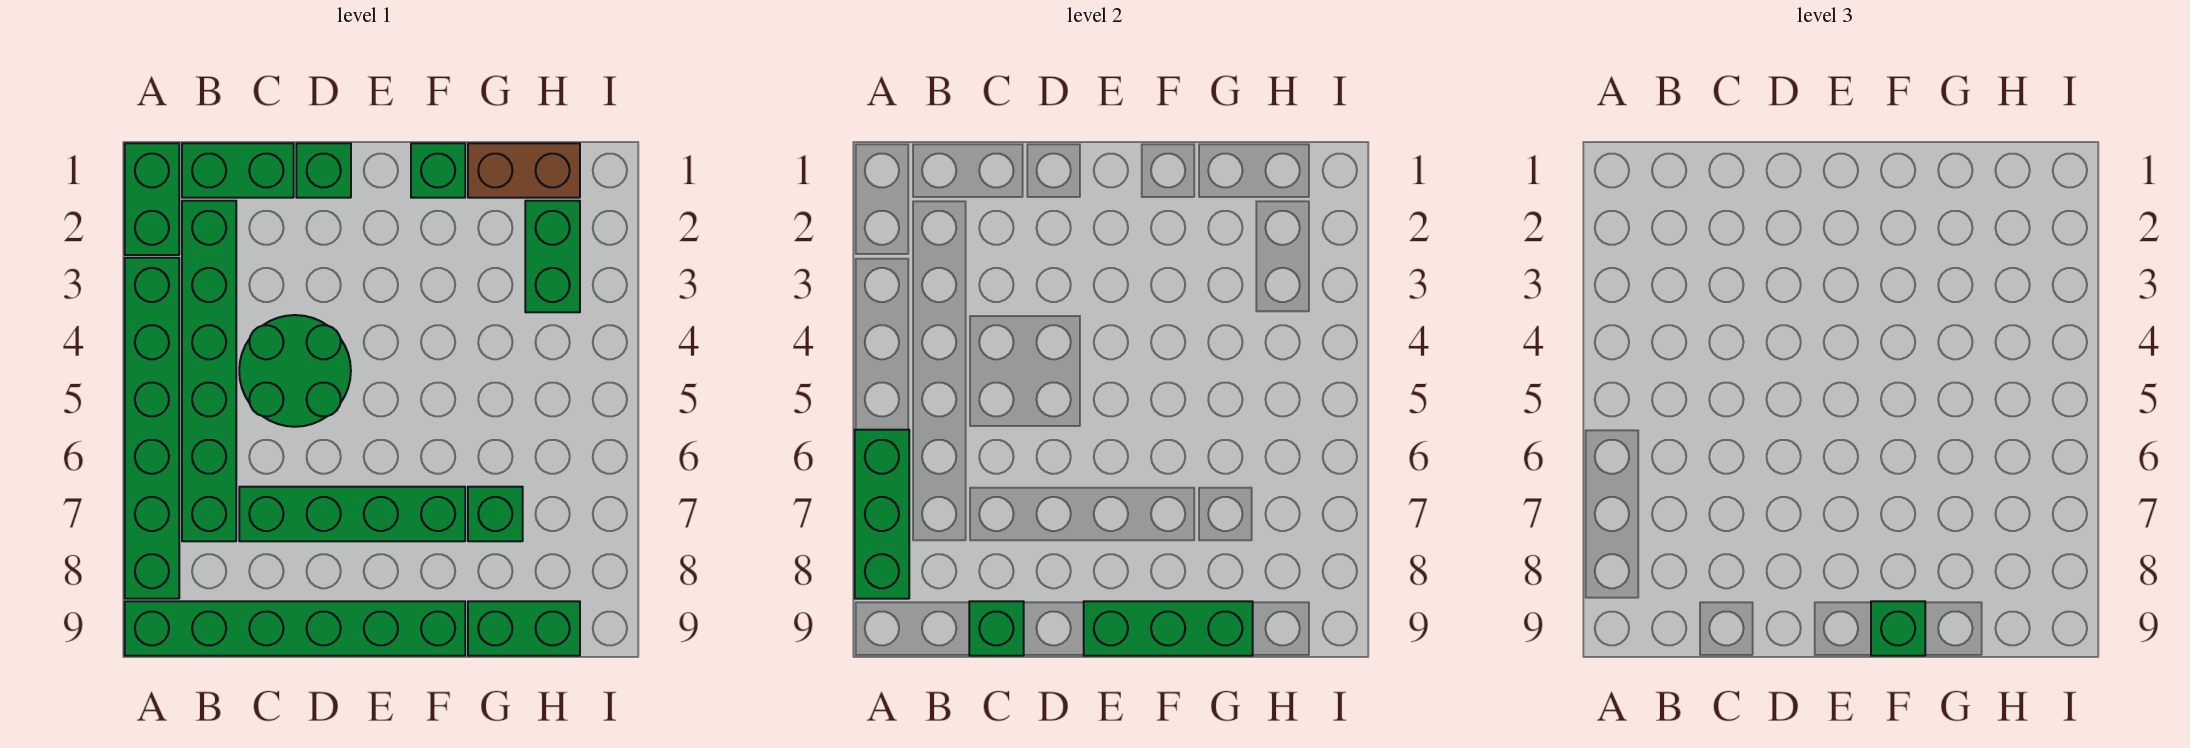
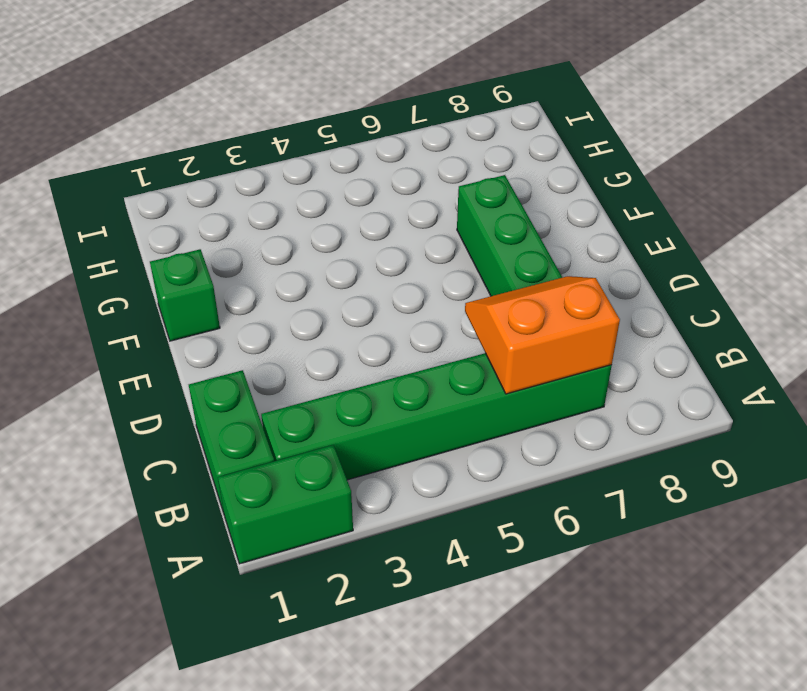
orange 2x2 slope [465,276,620,394] -> none
none -> green 1x6 brick [125,258,179,599]
none -> green 1x6 brick [125,601,465,656]
none -> green 2x2 round brick [239,315,351,427]

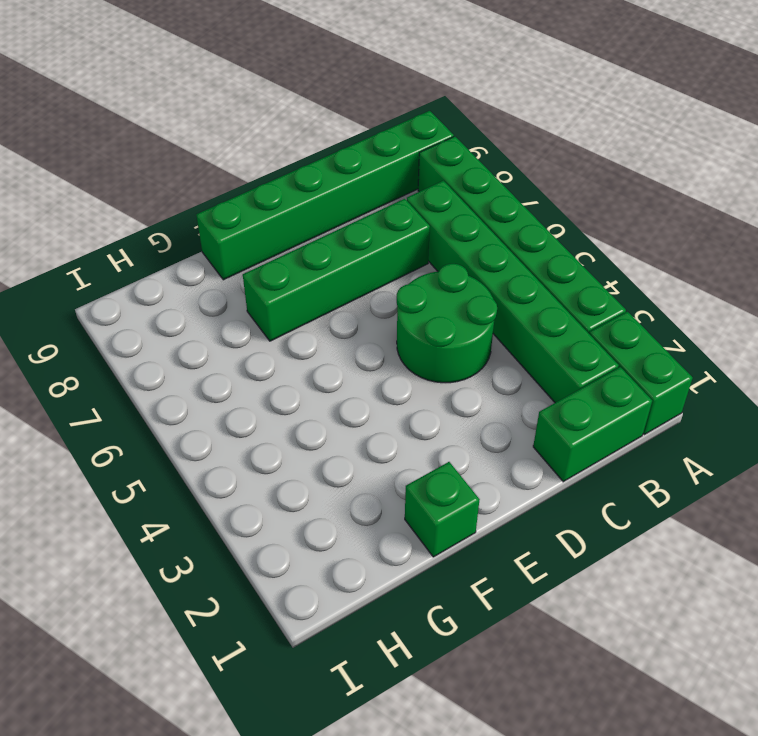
none -> green 1x1 brick [296,143,351,198]
none -> brown 1x2 brick [468,143,580,198]
none -> green 1x1 brick [468,487,523,541]

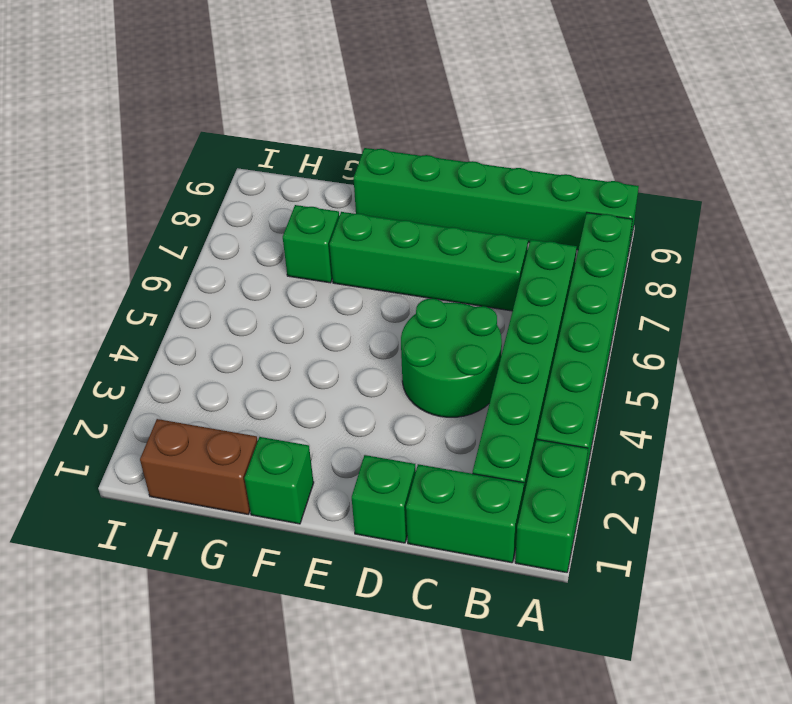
none -> green 1x2 brick [468,601,580,656]
none -> green 1x2 brick [525,201,580,312]
none -> green 1x3 brick [855,430,909,599]

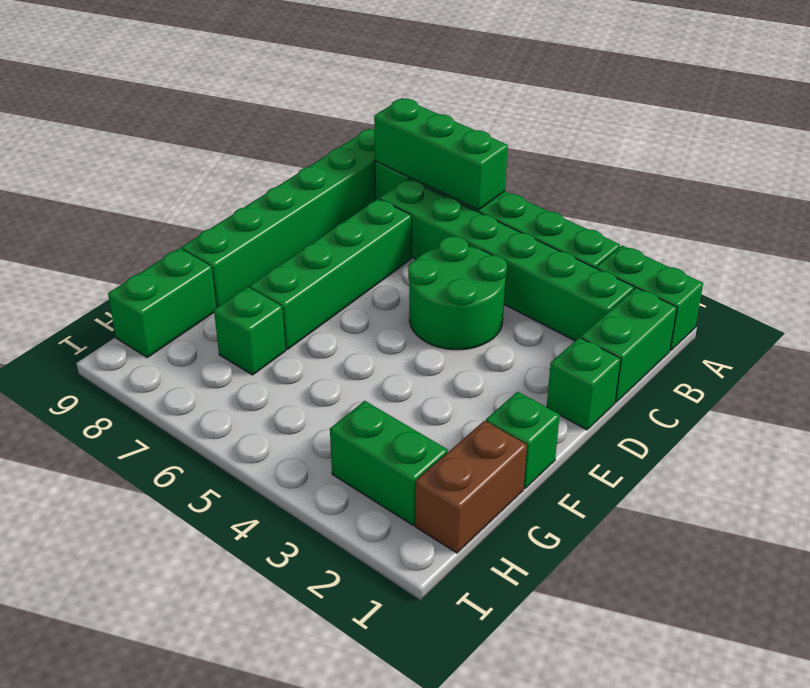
none -> green 1x1 brick [969,601,1024,656]
none -> green 1x3 brick [1084,601,1253,656]
none -> green 1x1 brick [1871,601,1925,656]

